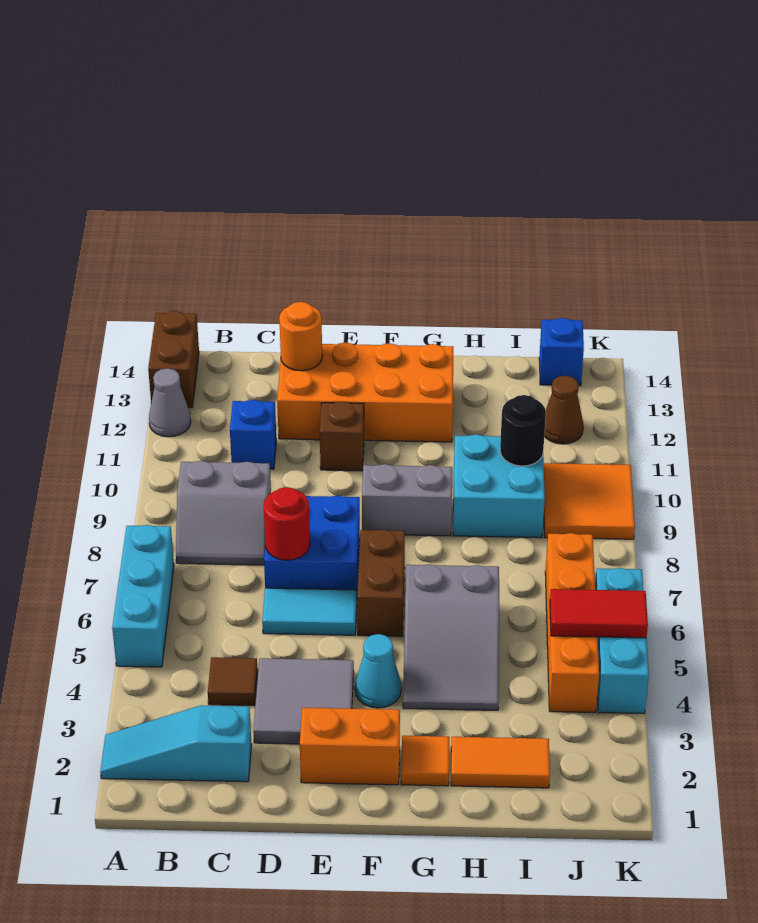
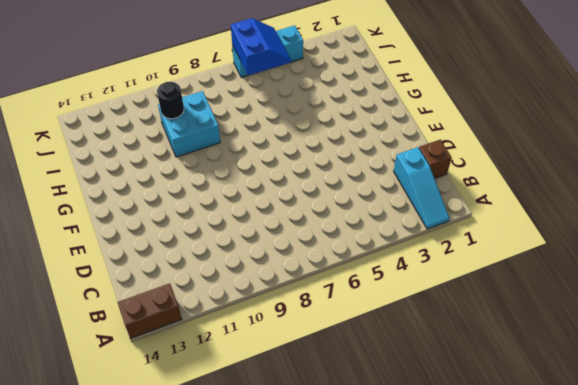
brown 1x1 brick [419,140,452,178] -> brown 1x1 brick moved to [320,401,364,471]
blue 2x2 slope [231,18,291,76] -> red 1x2 tile [550,589,648,638]
none -> cyan 1x3 brick [112,525,174,667]
none -> grey 1x1 cone [149,368,191,437]
none -> grey 2x2 slope [176,461,271,565]

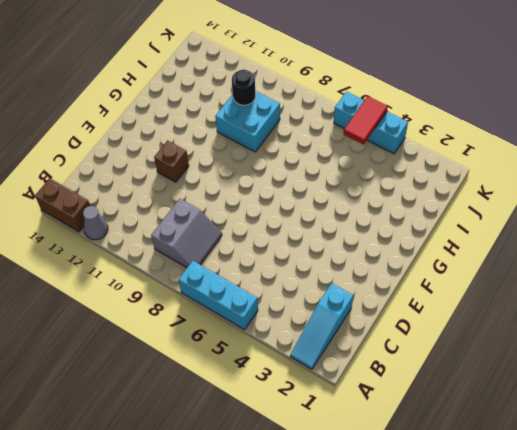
none -> brown 1x1 tile [208,657,258,705]
none -> blue 1x1 brick [230,400,276,469]
none -> grey 2x2 tile [253,658,354,744]

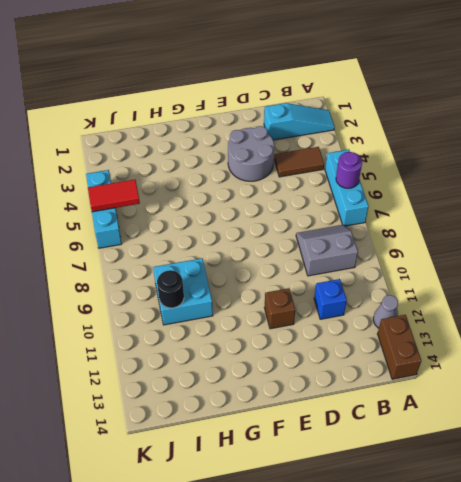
purple 1x1 round brick [336,152,362,188] -> none
brown 1x2 tile [274,147,324,177] -> brown 1x1 tile [208,657,258,705]
grey 2x2 round brick [228,126,274,181] -> grey 2x2 tile [253,658,354,744]
none -> cyan 1x2 tile [262,588,357,635]
none -> blue 2x2 brick [264,495,360,590]
none -> orange 2x4 brick [277,343,453,442]

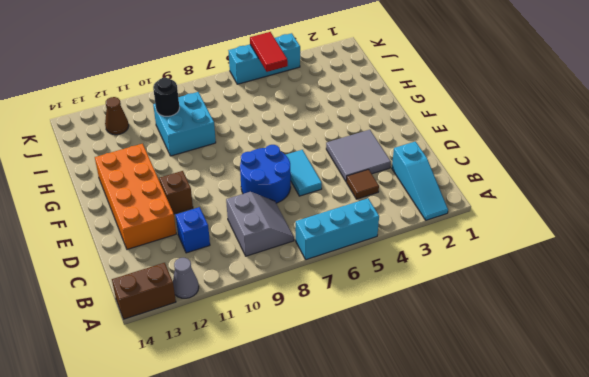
blue 2x2 round brick [240,145,291,203] -> blue 2x2 brick [264,495,360,590]
none -> orange 1x2 brick [300,708,400,785]
none -> cyan 1x1 cone [355,634,401,708]
none -> brown 1x2 brick [357,529,405,636]

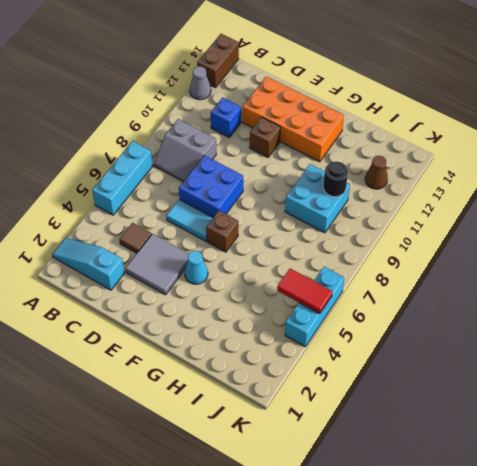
brown 1x1 brick [206,211,238,252] -> brown 1x2 brick [357,529,405,636]
none -> orange 1x2 brick [300,708,400,785]
none -> grey 1x2 brick [362,464,452,536]
none -> orange 1x1 tile [401,736,449,786]

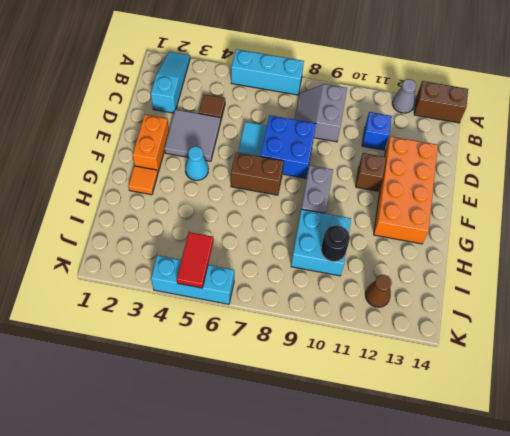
none -> grey 2x3 slope [403,564,499,710]
none -> orange 1x2 tile [451,737,550,788]
none -> orange 1x4 brick [545,533,599,712]

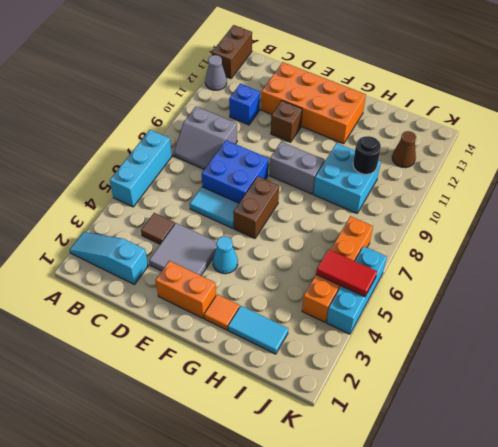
cyan 1x2 tile [228,306,288,354] -> orange 1x2 tile [451,737,550,788]
none -> grey 2x3 slope [403,564,499,710]
none -> orange 2x2 tile [544,463,635,539]
none -> blue 1x1 brick [539,318,584,386]

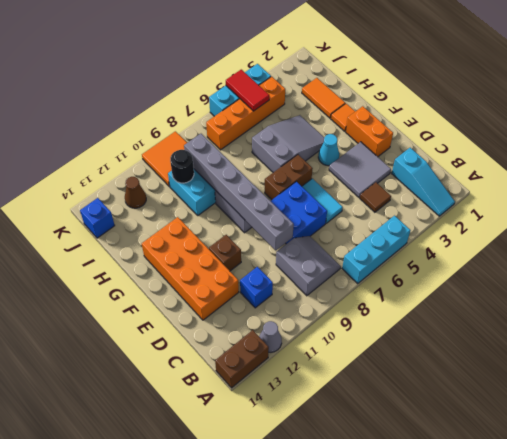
grey 1x6 brick [184,134,294,250] -> none
none -> red 1x1 round brick [264,487,310,560]
none -> orange 1x1 round brick [279,302,322,371]

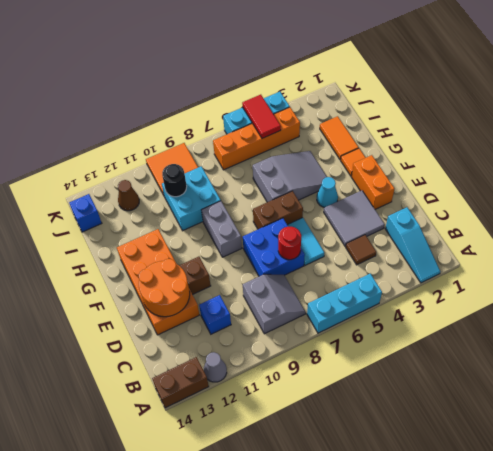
orange 2x2 round brick [139,259,190,317] -> orange 1x1 round brick [279,302,322,371]

